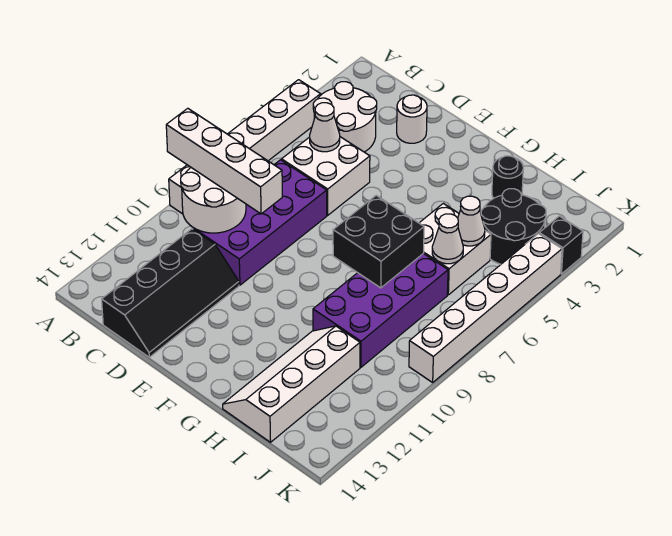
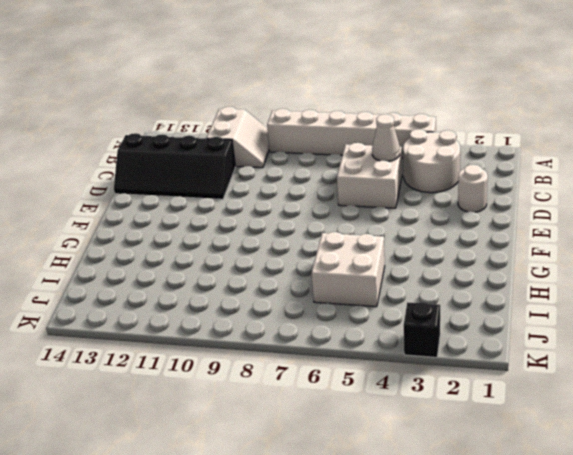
white 2x2 slope [207,107,269,168] -> none
none -> purple 2x4 brick [193,160,327,285]
none -> black 1x1 round brick [492,156,523,198]
none -> purple 2x4 brick [313,254,448,367]

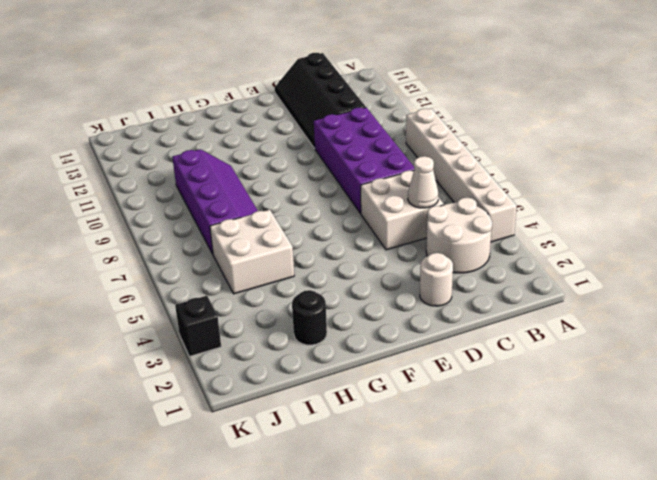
purple 2x4 slope [172,149,258,254] -> purple 2x4 brick [313,254,448,367]
none -> white 2x4 slope [223,326,360,442]
none -> black 2x2 round brick [481,189,546,264]
none -> white 1x6 brick [409,234,562,382]

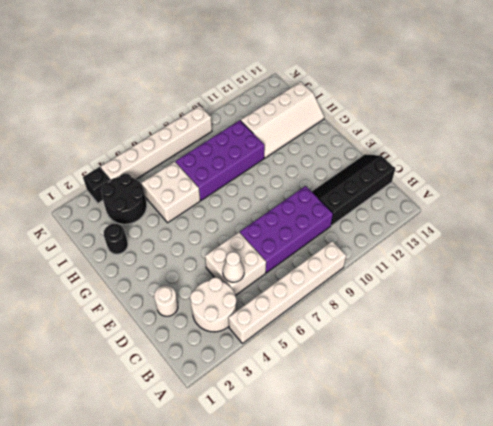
none -> white 2x2 round brick [181,168,246,233]
none -> black 2x2 brick [333,195,424,288]
none -> white 1x1 cone [458,196,485,246]

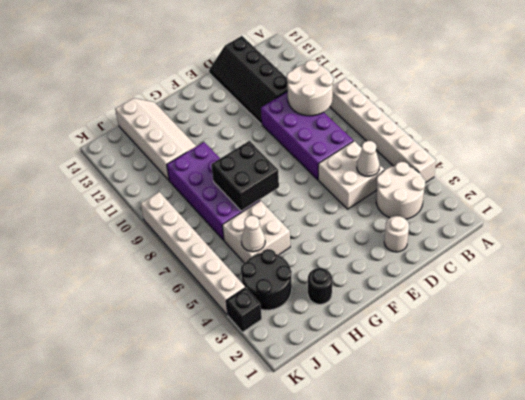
none -> white 1x1 cone [432,214,463,264]
none -> white 1x4 brick [166,108,282,214]

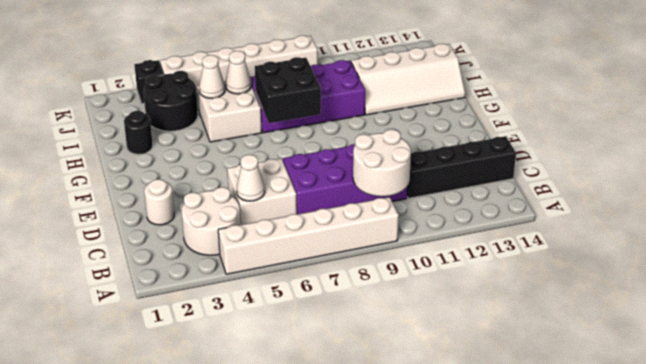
none -> white 1x4 brick [166,108,282,214]

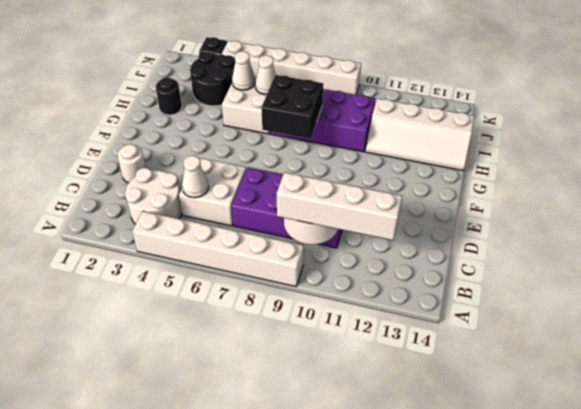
white 1x4 brick [277,172,402,240] -> white 1x4 brick turned to [166,108,282,214]
none -> black 2x4 slope [102,229,239,357]

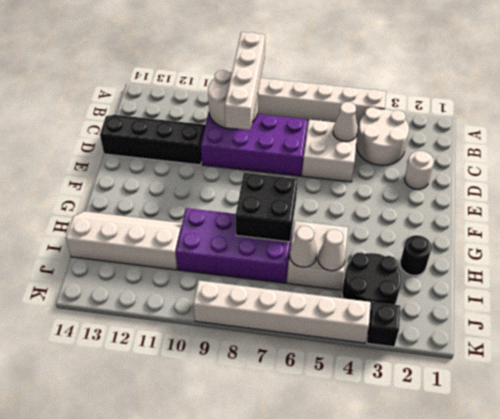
black 2x4 slope [100,115,205,165] -> black 2x4 slope turned to [102,229,239,357]

